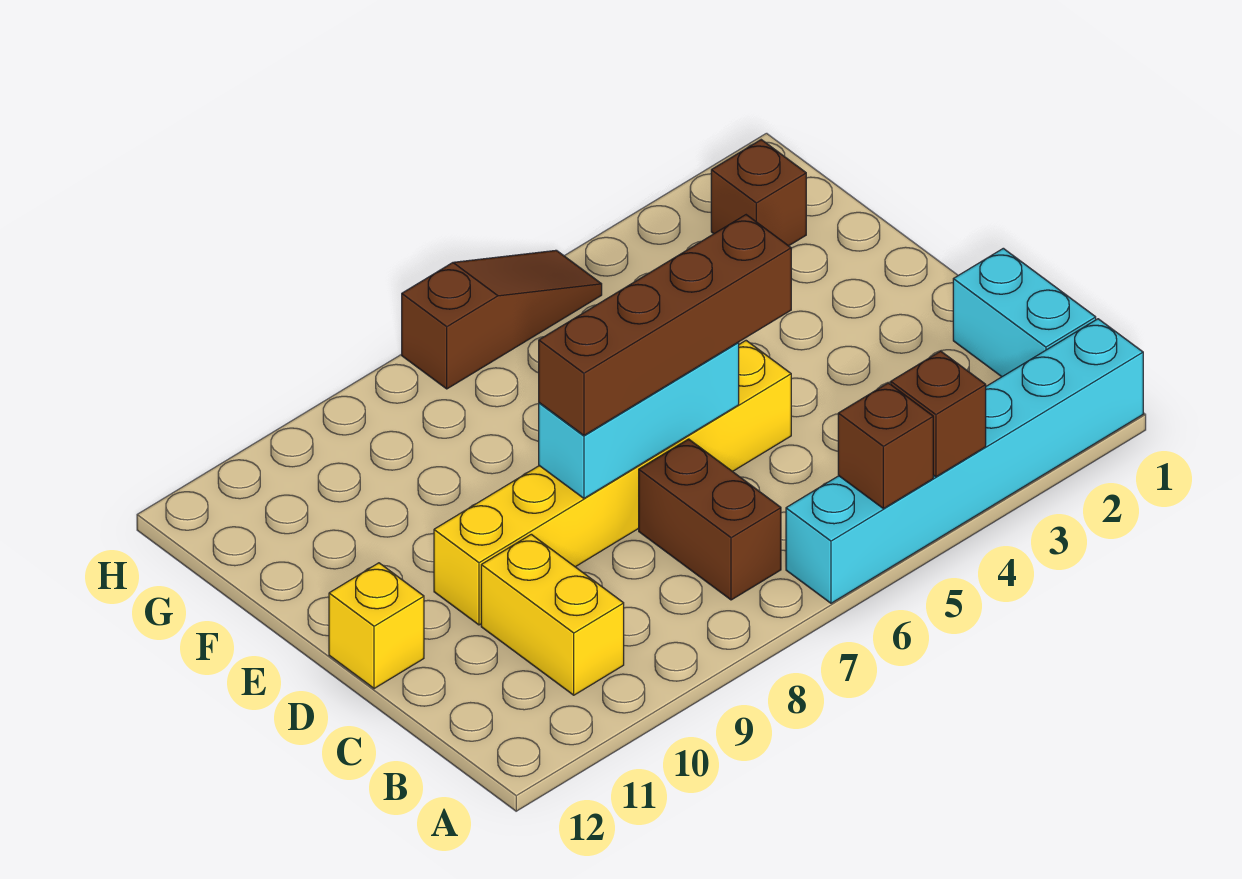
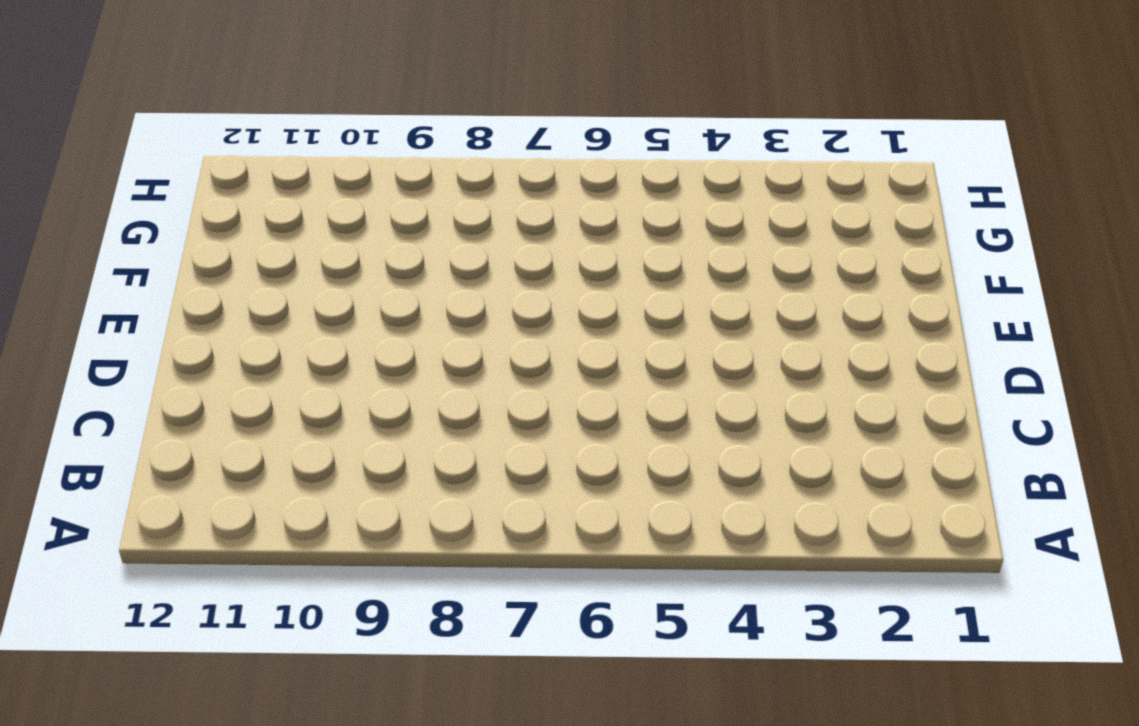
none -> cyan 1x6 brick [786,319,1143,603]
none -> cyan 1x2 brick [953,248,1096,377]
none -> brown 1x2 brick [639,439,781,600]

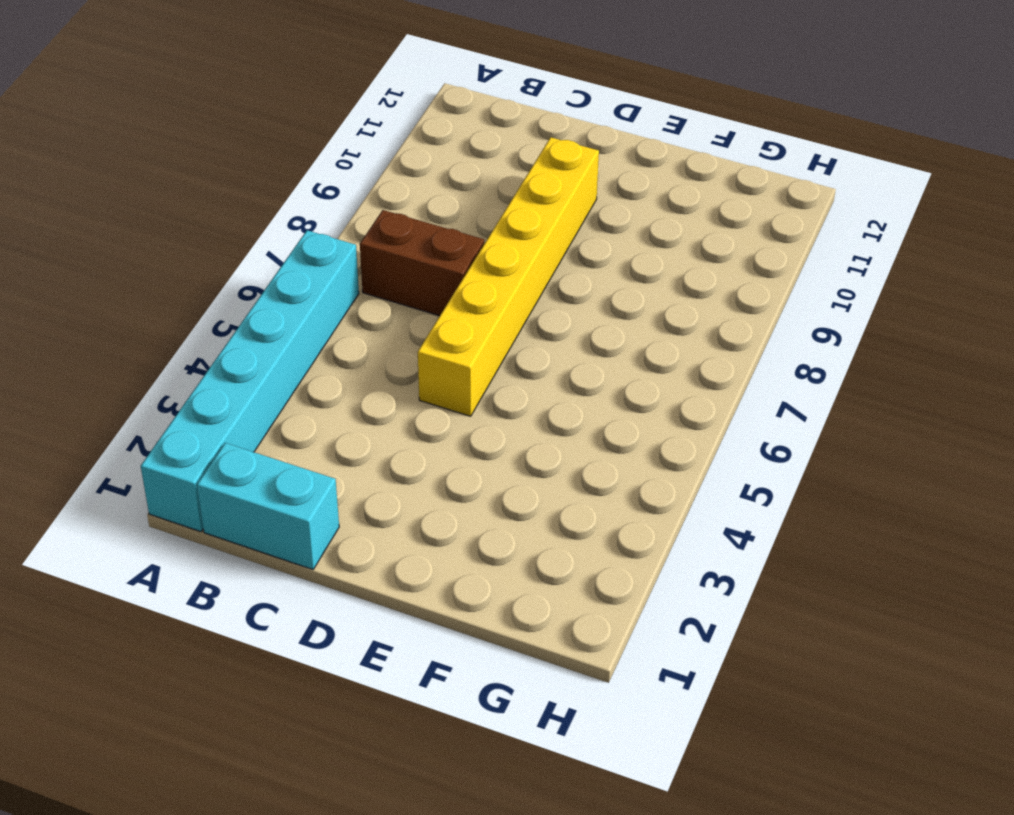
none -> yellow 1x2 brick [481,534,624,695]
none -> yellow 1x1 brick [329,563,424,689]
none -> brown 1x1 brick [711,140,806,246]

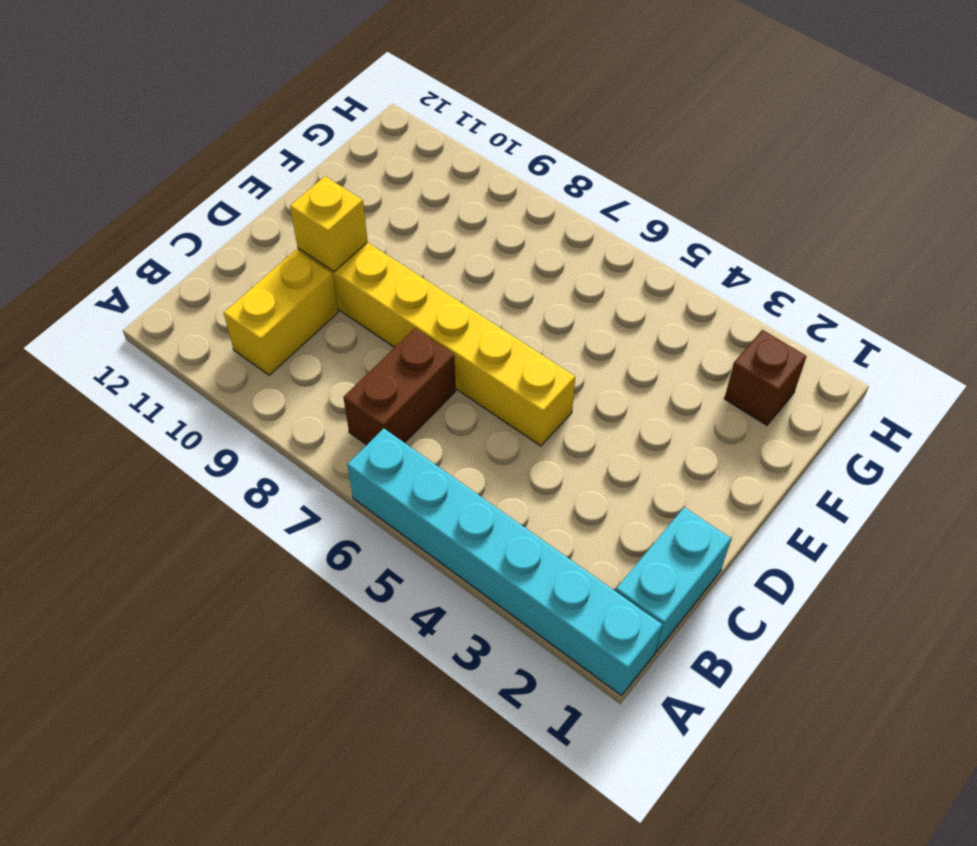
yellow 1x1 brick [290,176,368,272] -> yellow 1x1 brick moved to [329,563,424,689]
none -> brown 1x3 slope [402,250,602,389]
none -> brown 1x1 brick [891,351,986,477]
none -> brown 1x1 brick [838,383,933,509]

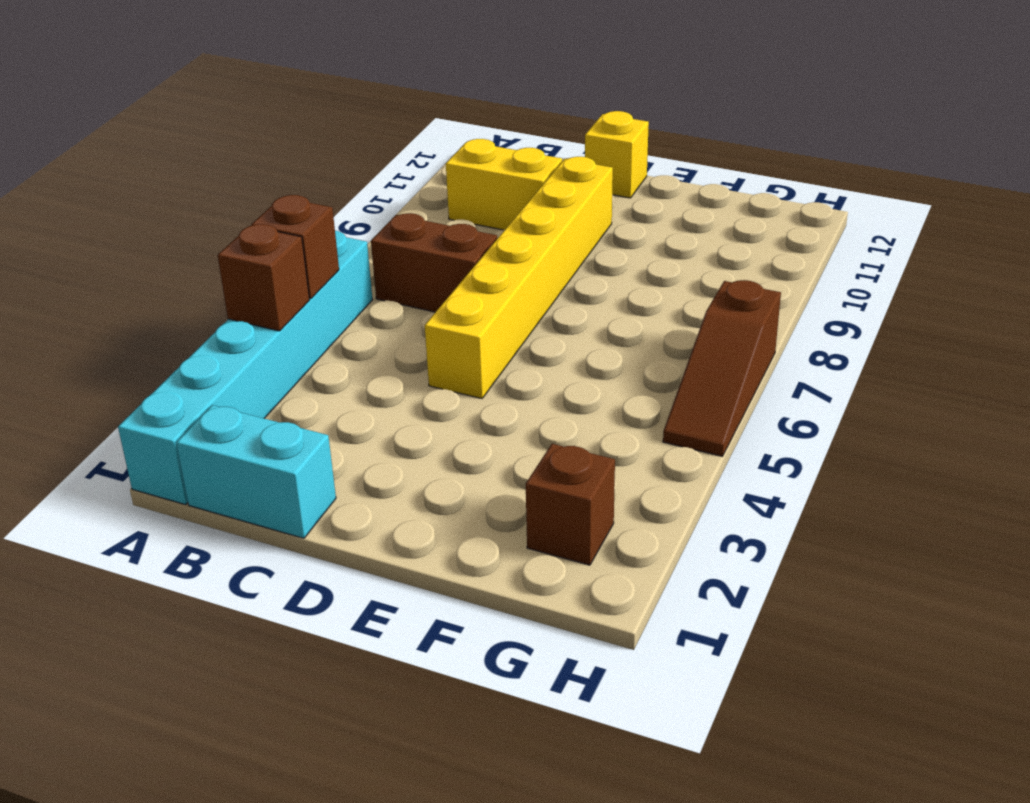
none -> cyan 1x3 brick [539,343,739,498]
none -> brown 1x4 brick [539,215,791,435]

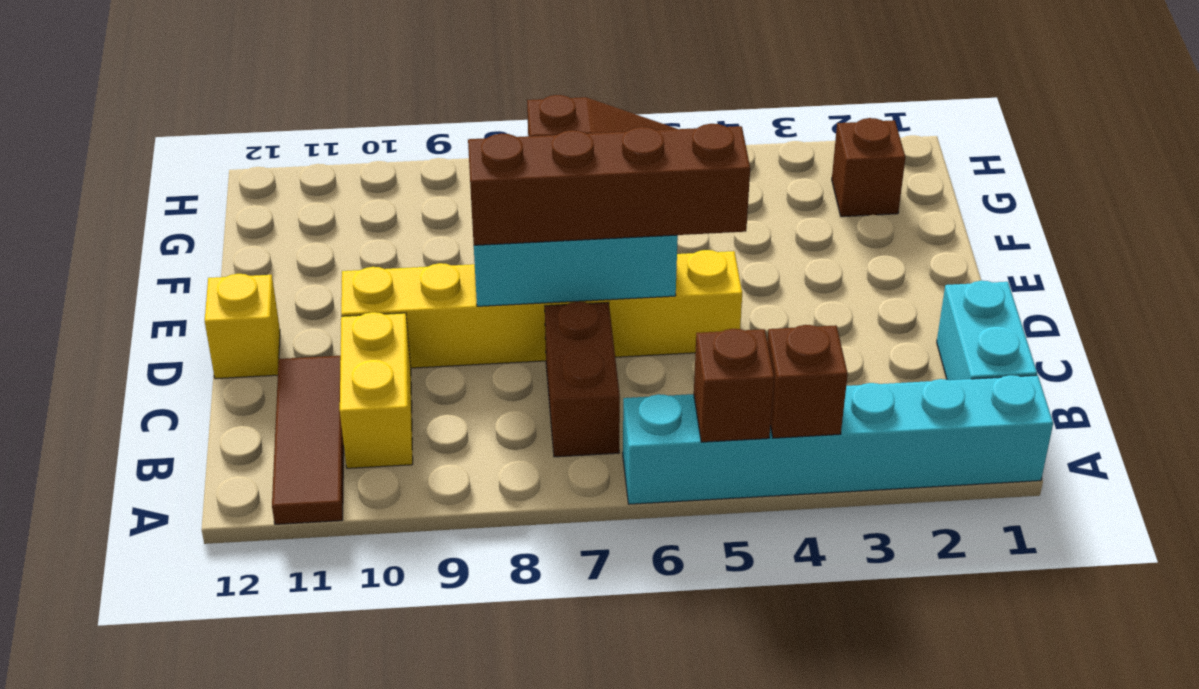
brown 1x3 tile [272,356,344,524] -> none

